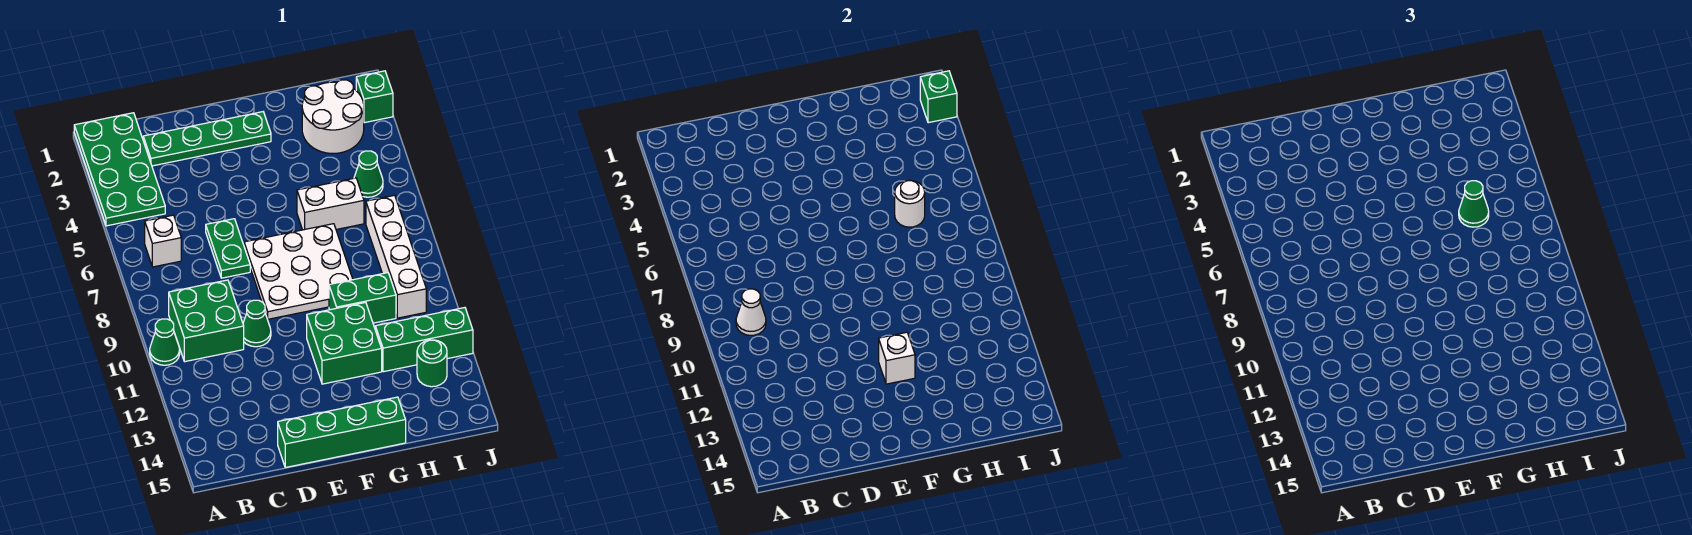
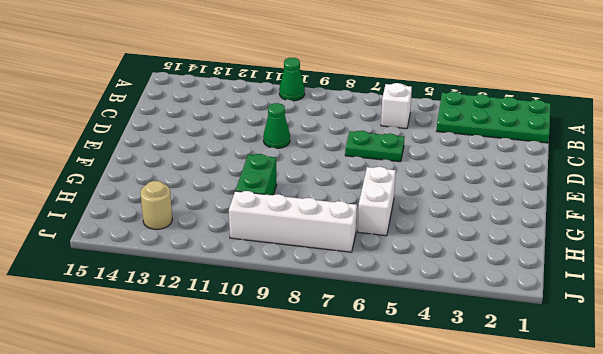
tan 1x1 round brick [140,181,172,229] -> green 1x1 round brick [417,340,447,387]
none -> green 2x2 brick [169,280,244,362]
none -> green 1x4 plate [143,112,271,166]
none -> green 1x4 brick [278,397,406,467]

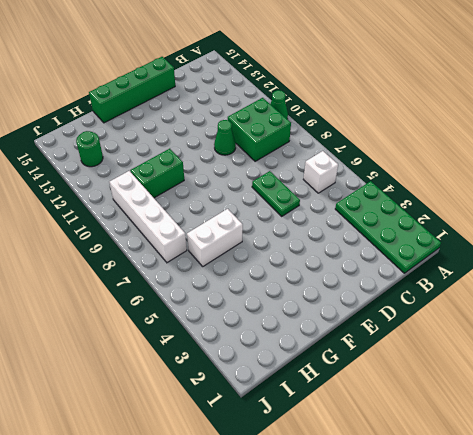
none -> green 1x4 plate [143,112,271,166]
none -> white 3x3 plate [244,224,353,319]
none -> green 2x2 brick [307,302,382,384]

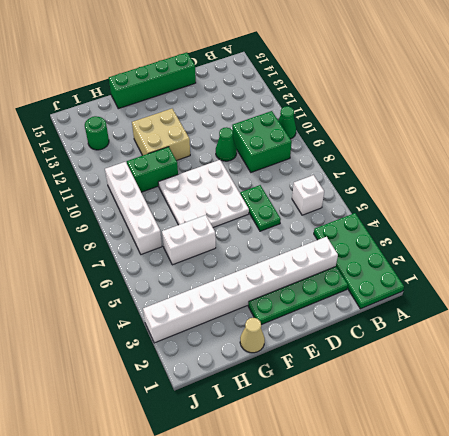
white 1x8 brick [143,237,338,343] -> white 2x2 round brick [302,80,364,154]
tan 2x2 brick [132,109,190,161] -> green 2x2 brick [307,302,382,384]
tan 1x1 cone [240,318,265,353] -> none
none -> green 1x3 brick [375,308,473,372]
none -> green 1x1 cone [354,151,383,197]
none -> green 1x1 brick [356,71,393,123]

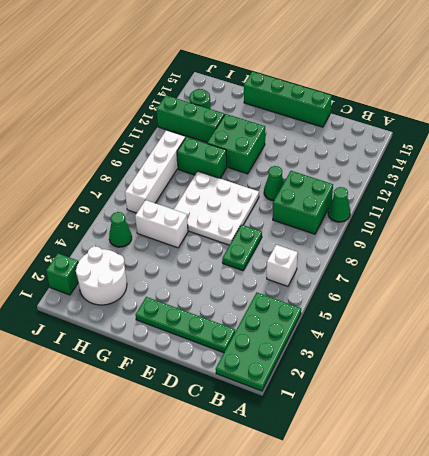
none -> white 1x1 cone [736,289,766,335]
none -> white 1x1 brick [879,332,915,384]
none -> white 1x1 round brick [895,180,925,227]

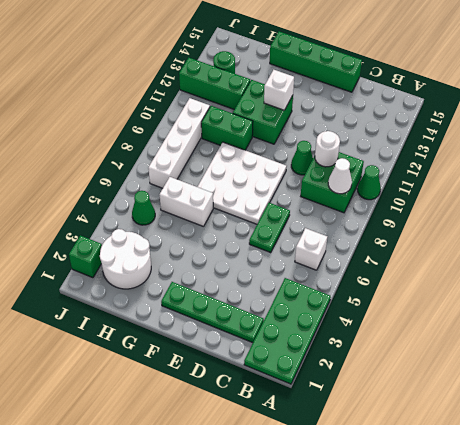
white 1x1 round brick [315,131,340,167] -> white 1x1 round brick moved to [895,180,925,227]
none -> green 1x1 brick [920,71,957,123]
none -> green 1x1 cone [1459,181,1489,227]

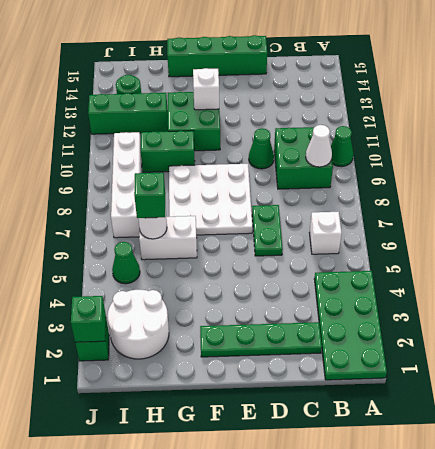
green 1x1 brick [134,173,165,218] -> green 1x1 cone [1459,181,1489,227]

